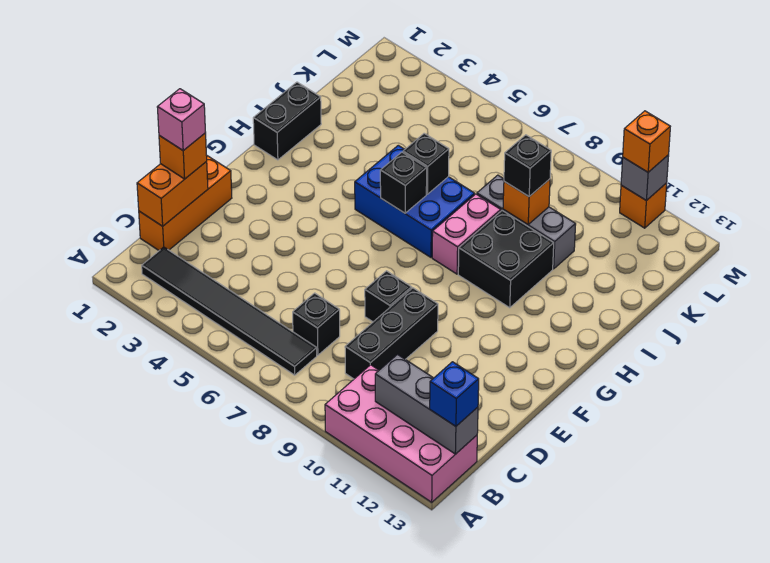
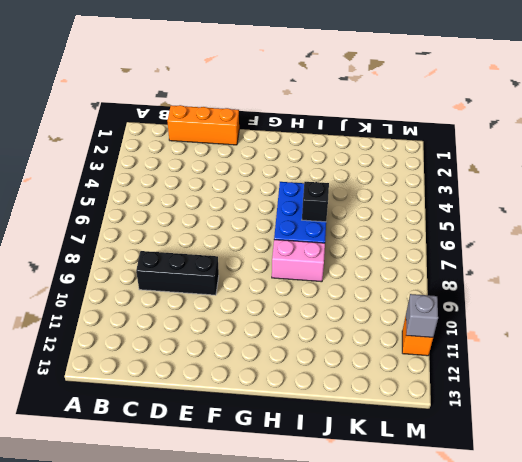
none -> pink 2x4 brick [325,365,477,502]
none -> black 1x6 tile [142,247,317,375]
none -> black 1x1 brick [293,293,340,355]

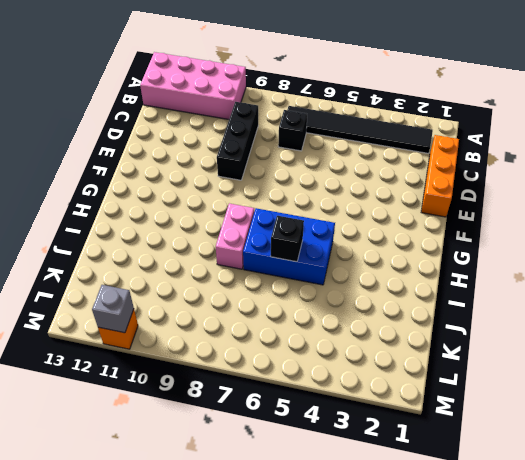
none -> black 1x1 brick [365,271,412,322]
none -> black 1x2 brick [253,82,321,160]
none -> black 2x2 brick [458,211,554,308]

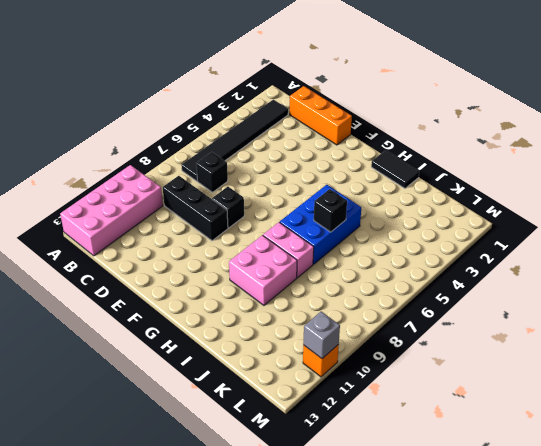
black 1x2 tile [371,150,419,188] -> black 1x2 brick [253,82,321,160]
pink 2x2 brick [229,235,297,305] -> black 2x2 brick [458,211,554,308]
none -> grey 1x3 brick [477,175,576,269]
none -> grey 1x3 brick [375,355,478,454]
none -> orange 1x2 brick [137,162,208,226]

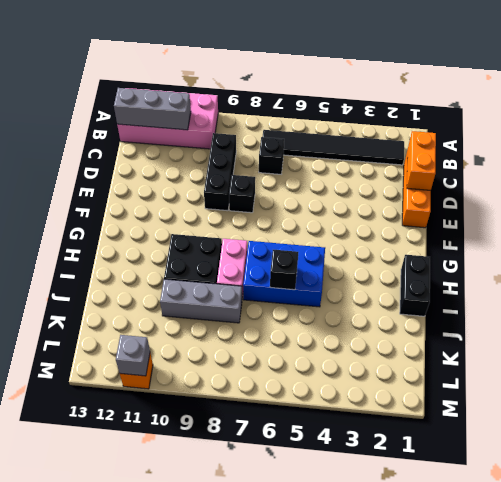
none -> black 1x1 brick [380,152,427,213]
none -> orange 1x1 brick [503,179,550,224]
none -> blue 1x1 brick [430,362,479,426]

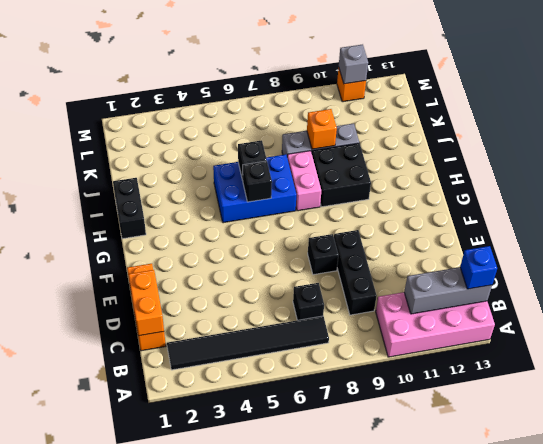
none -> orange 1x1 brick [159,133,207,179]
none -> black 1x1 brick [504,135,551,196]
none -> orange 1x1 brick [623,111,670,172]

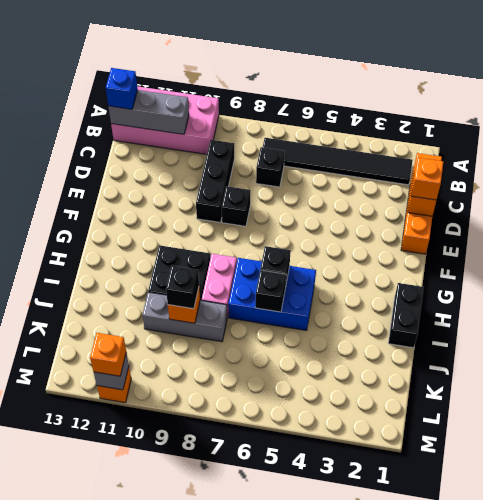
none -> pink 1x1 brick [157,89,206,151]

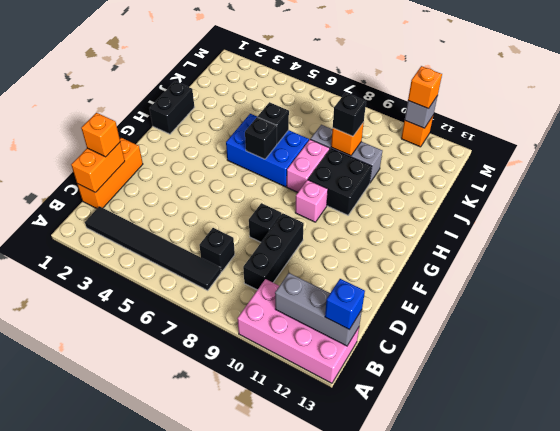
pink 1x1 brick [295,180,328,222] -> pink 1x1 brick moved to [157,89,206,151]

